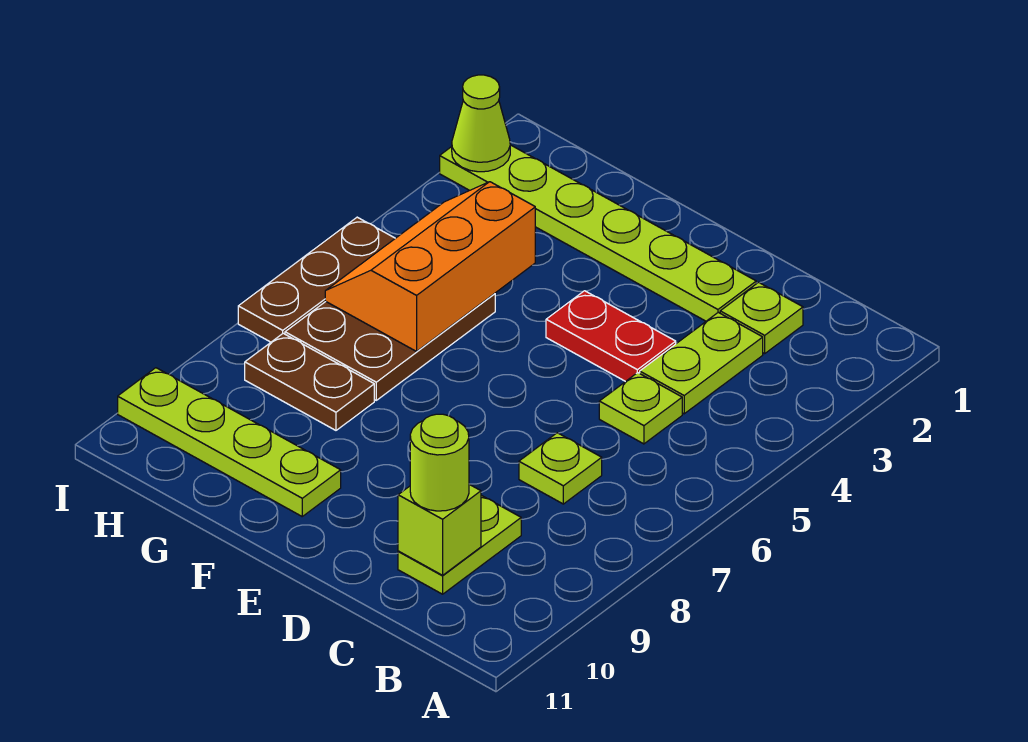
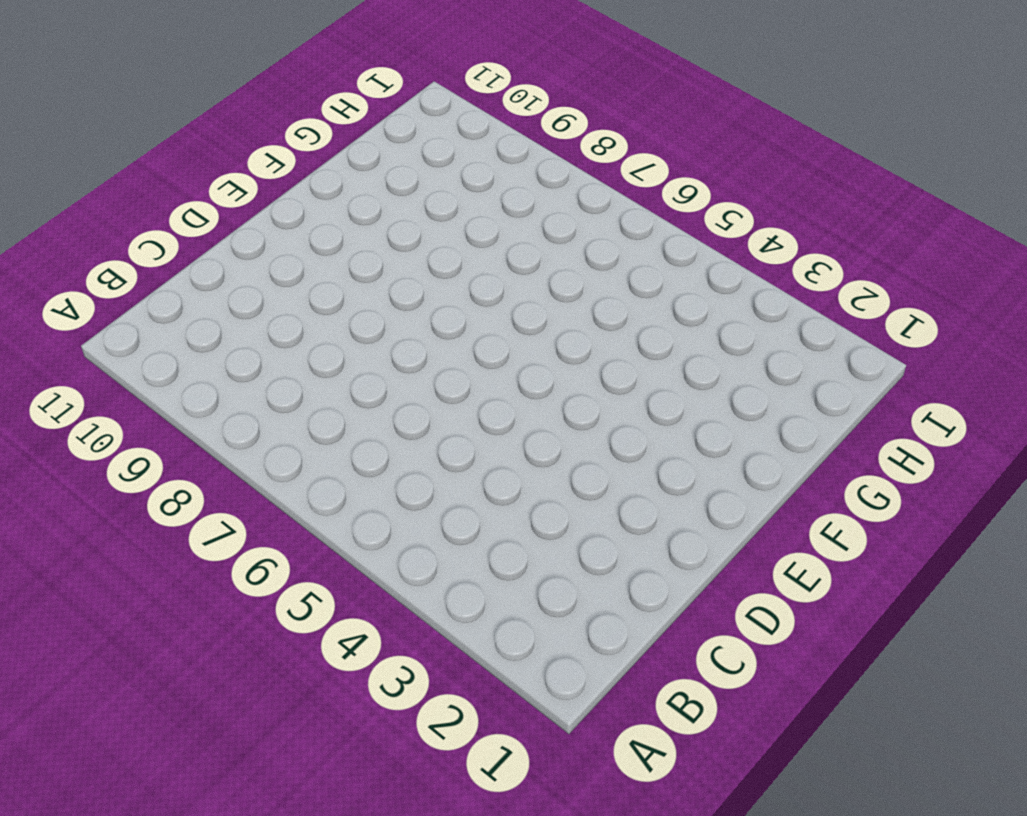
none -> lime 1x1 plate [720,282,803,354]
none -> lime 1x2 plate [640,312,763,414]
none -> lime 1x1 plate [599,373,682,444]

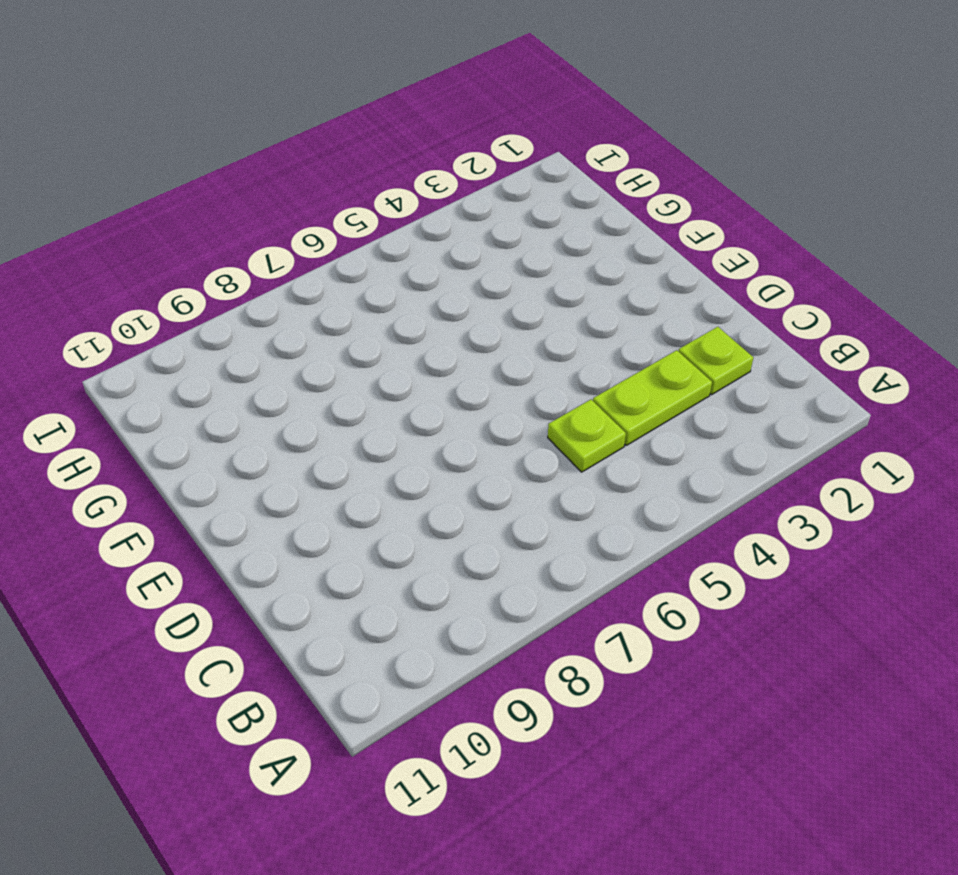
none -> lime 1x1 plate [519,433,602,504]
none -> lime 1x2 plate [398,495,521,594]
none -> lime 1x6 plate [440,145,756,321]

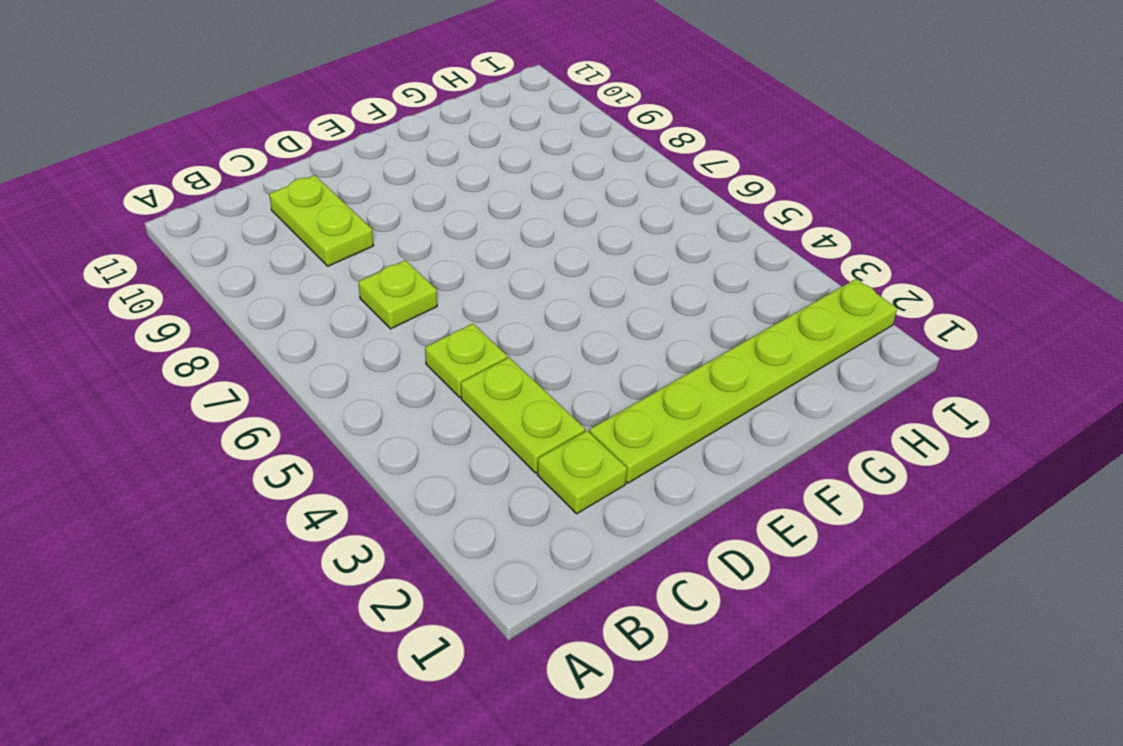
none -> red 1x2 plate [546,291,676,382]
none -> lime 1x4 plate [118,368,341,516]
none -> brown 2x3 plate [285,294,495,400]

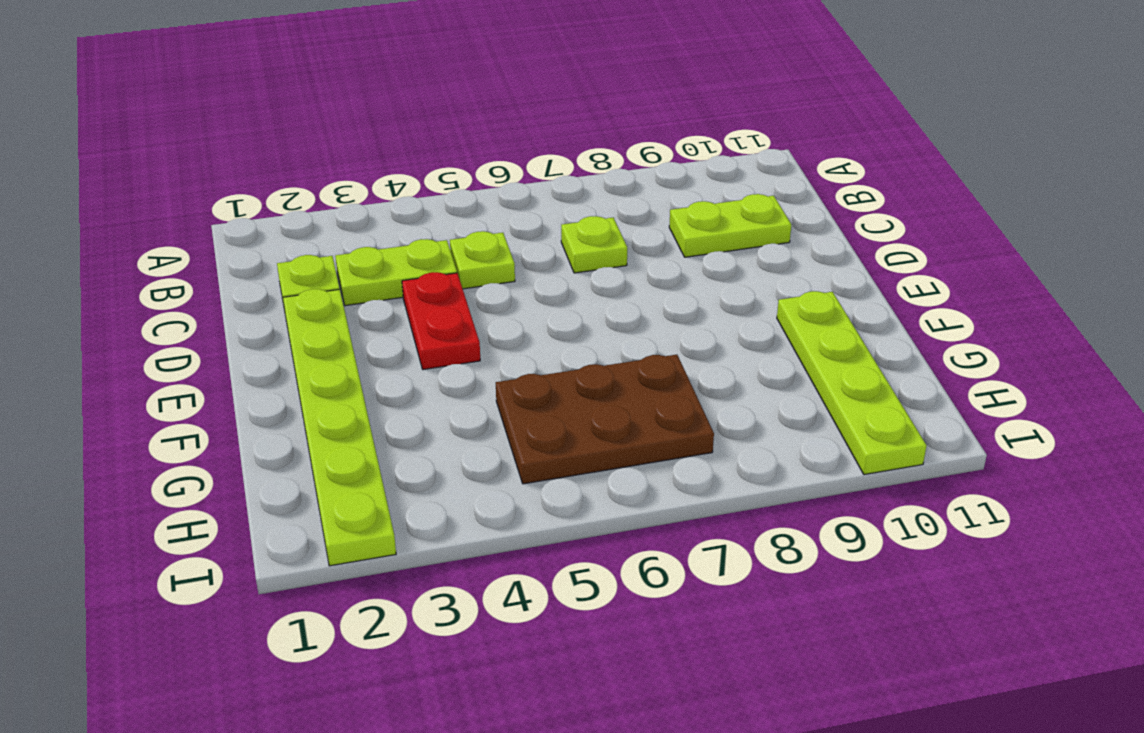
none -> brown 1x2 plate [245,333,374,430]
none -> brown 1x3 plate [238,217,395,342]
none -> lime 1x1 brick [398,484,481,575]

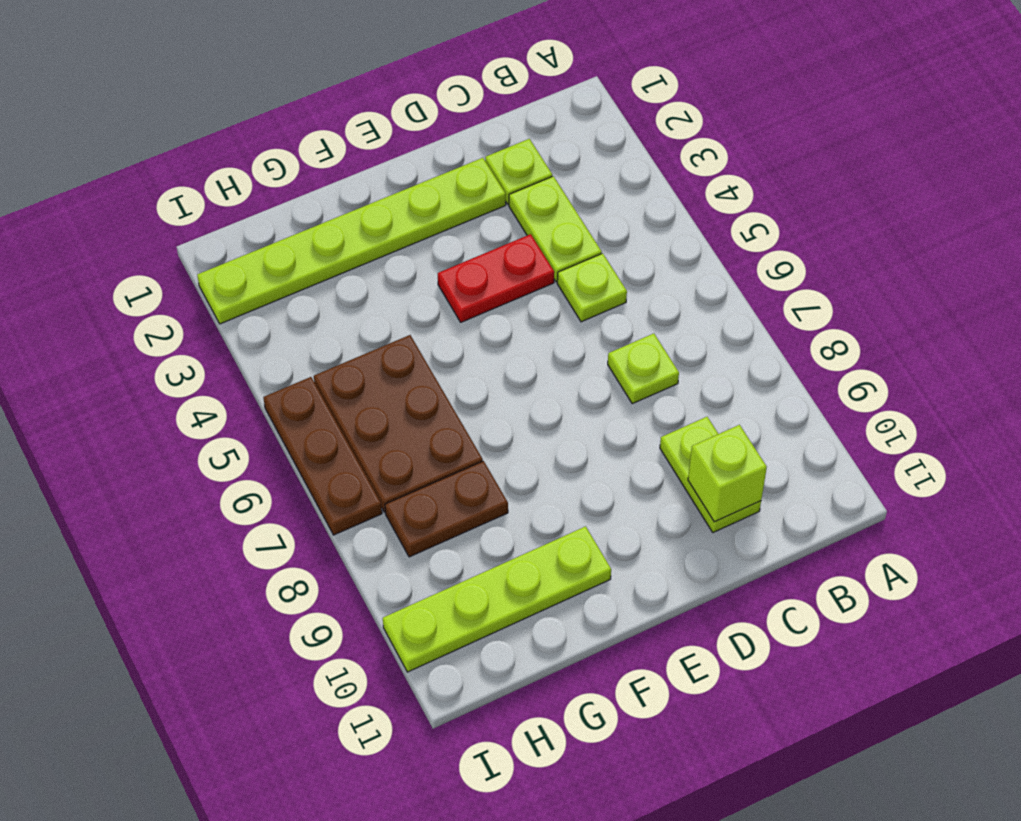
none -> orange 2x3 slope [325,182,535,351]
none -> lime 1x1 cone [452,75,510,172]
none -> lime 1x1 round brick [410,414,469,511]

